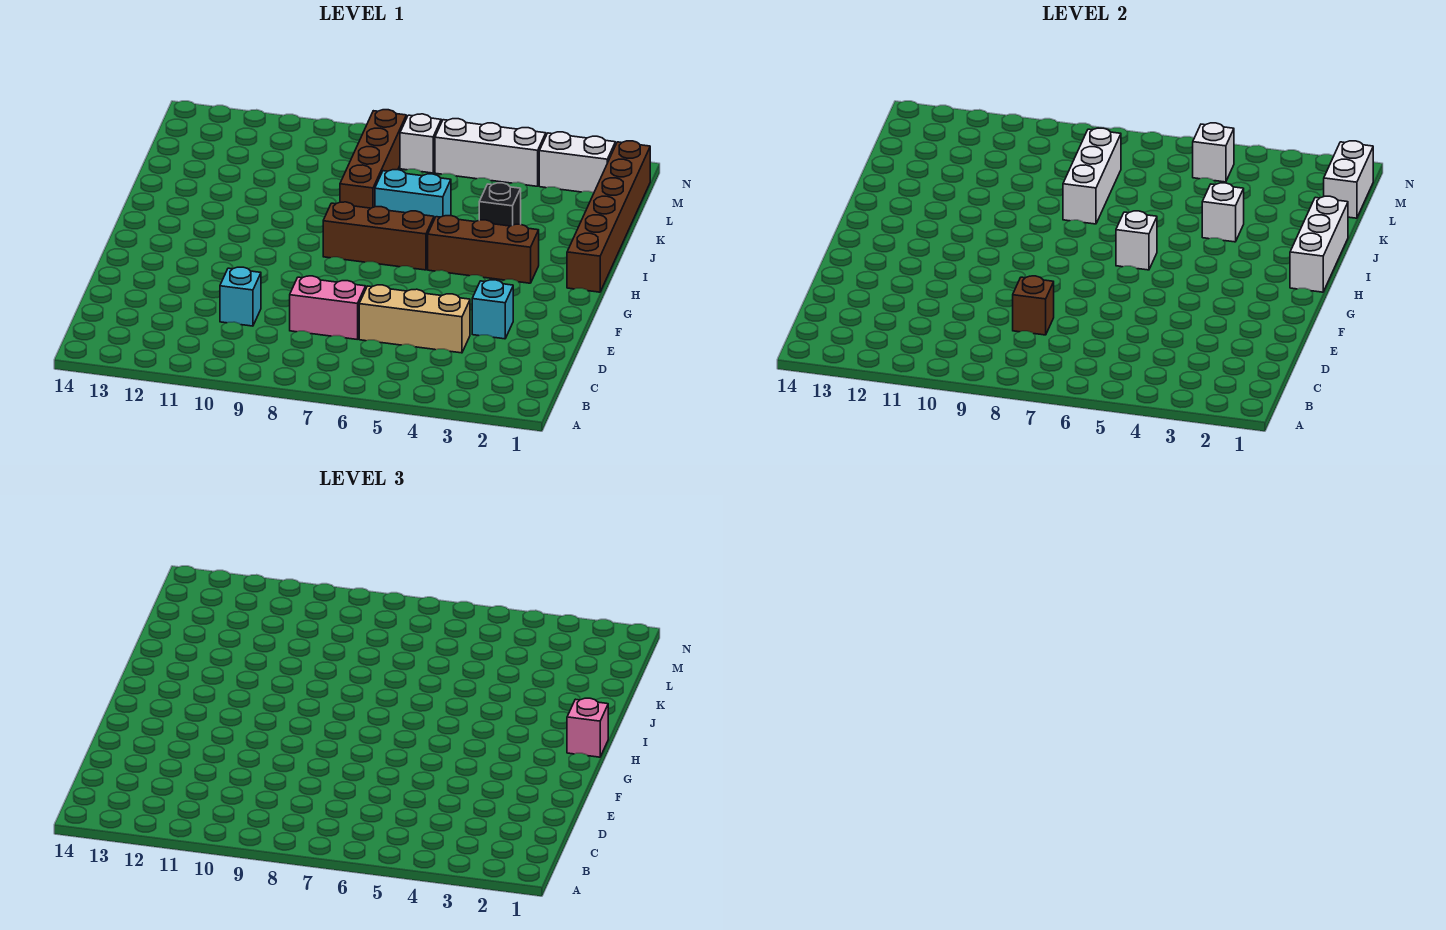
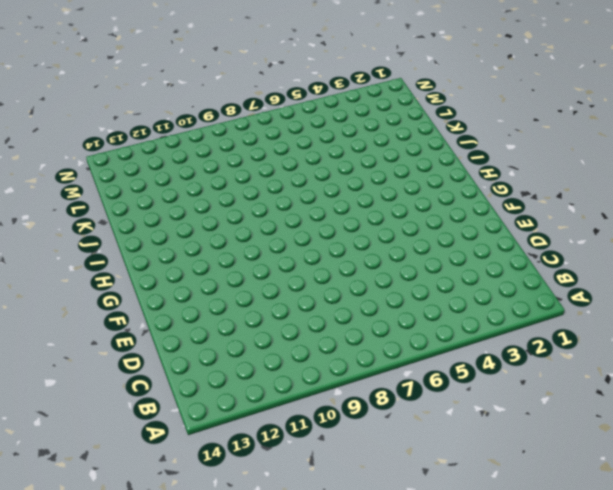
none -> tan 1x3 brick [359,285,470,353]
none -> pink 1x2 brick [290,276,366,339]
none -> cyan 1x1 brick [220,267,261,326]

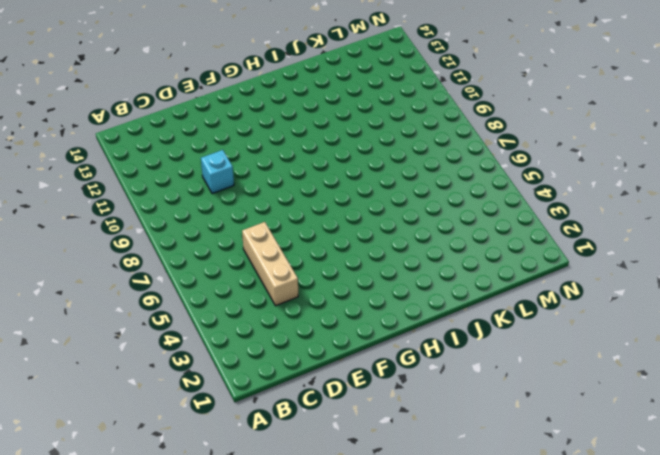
none -> pink 1x2 brick [290,276,366,339]
none -> cyan 1x1 brick [472,280,513,339]
none -> brown 1x6 brick [567,141,650,292]

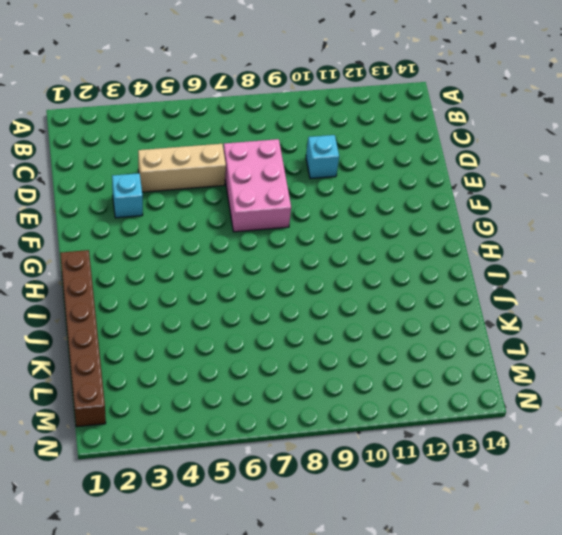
pink 2x3 brick [223,139,291,232] -> pink 1x2 brick [290,276,366,339]
none -> brown 1x3 brick [428,216,539,283]
none -> brown 1x3 brick [323,202,434,270]
none -> black 1x1 brick [479,183,521,226]

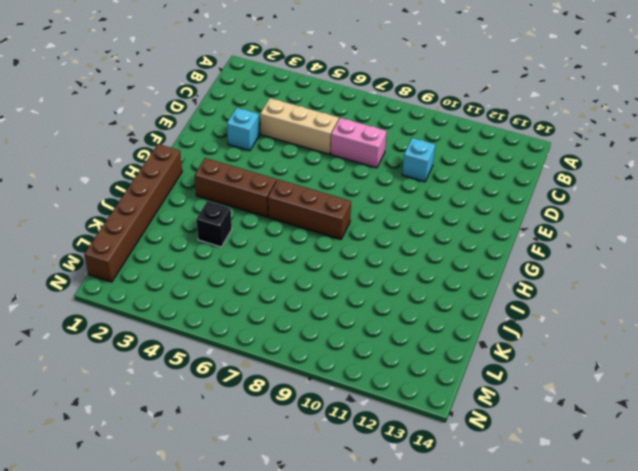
none -> cyan 1x2 brick [375,170,451,219]
none -> brown 1x4 brick [340,110,406,208]
none -> white 1x2 brick [539,132,615,193]

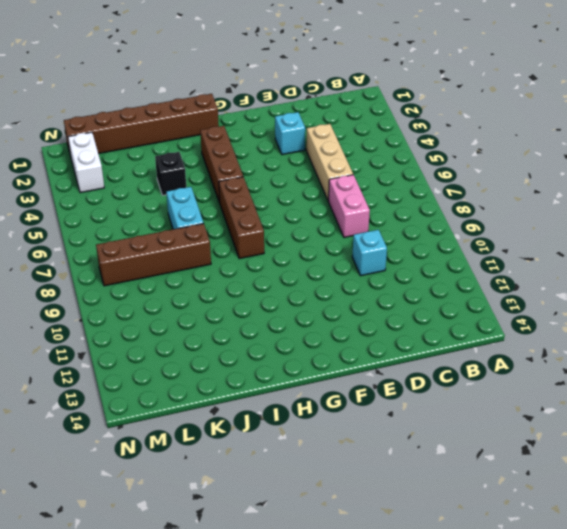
none -> white 1x3 brick [435,119,546,186]
none -> white 1x1 brick [400,114,441,173]
none -> brown 1x1 brick [1013,276,1054,335]

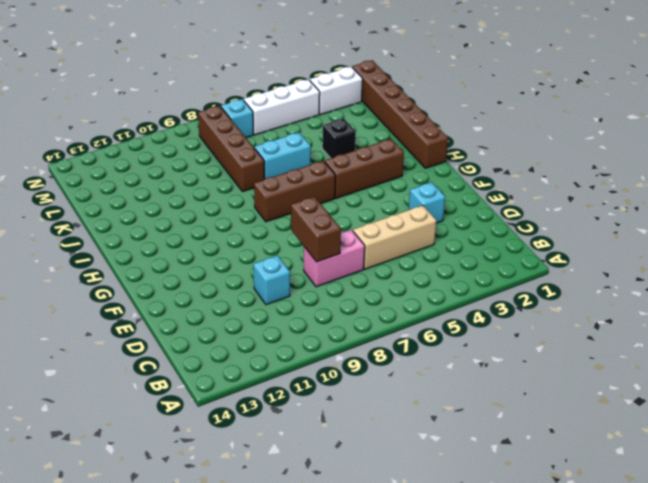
brown 1x2 brick [291,197,341,262] -> brown 1x1 brick [1013,276,1054,335]
cyan 1x1 brick [221,99,253,138] -> white 1x1 brick [400,114,441,173]
none -> white 1x3 brick [1290,196,1348,292]
none -> white 1x1 brick [1116,211,1157,270]
none -> white 1x1 brick [1202,183,1244,242]

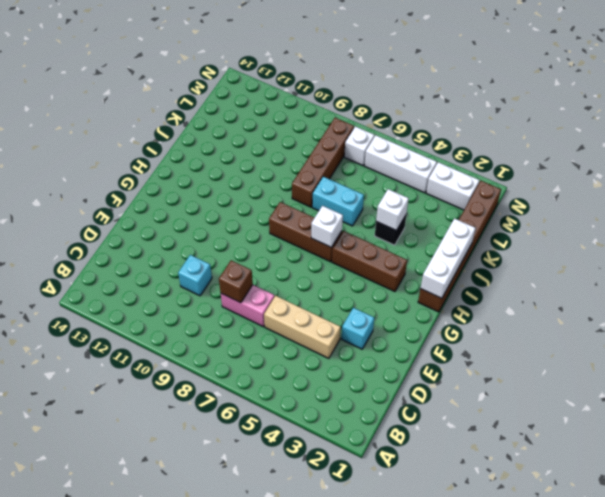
none -> white 1x3 brick [1063,128,1121,224]
none -> white 1x2 brick [1324,141,1373,218]
none -> white 1x1 brick [1193,123,1234,182]

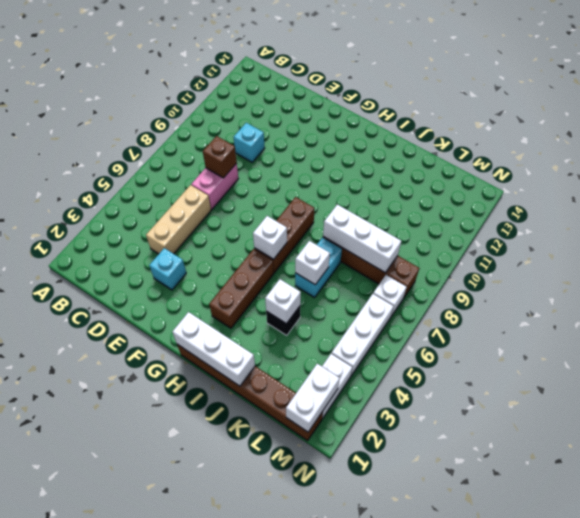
white 1x1 brick [295,241,330,285] -> white 1x1 brick moved to [1193,123,1234,182]
white 1x2 brick [286,364,340,432] -> white 1x2 brick turned to [1324,141,1373,218]
none -> pink 1x1 brick [567,698,608,757]

